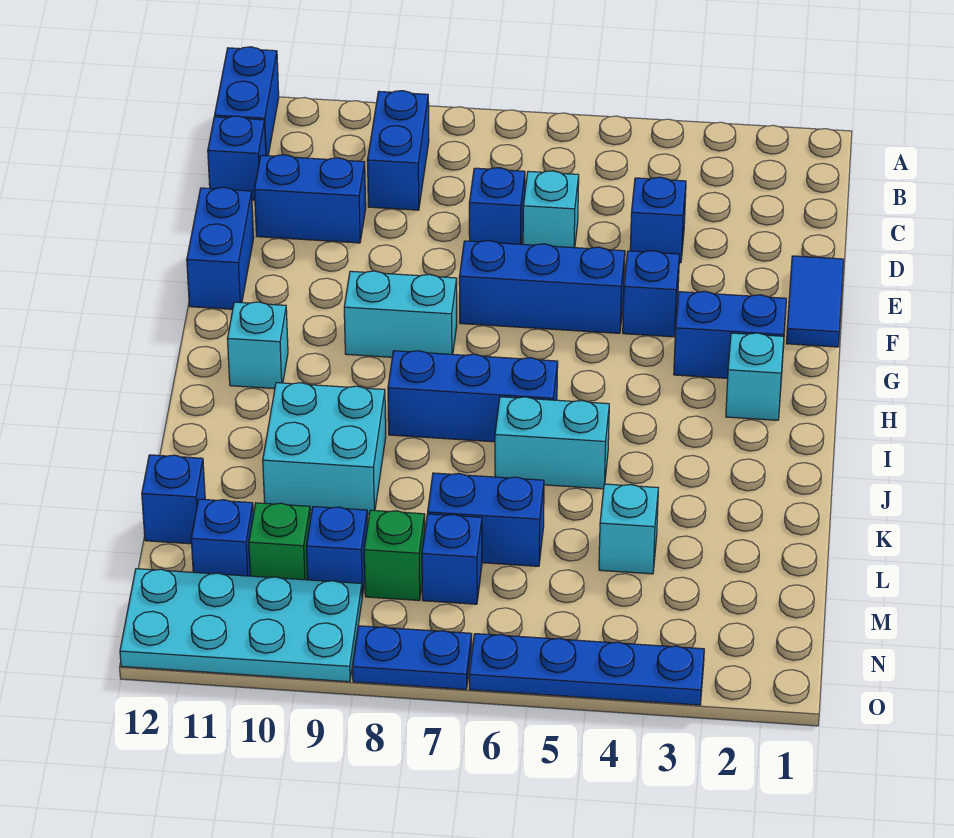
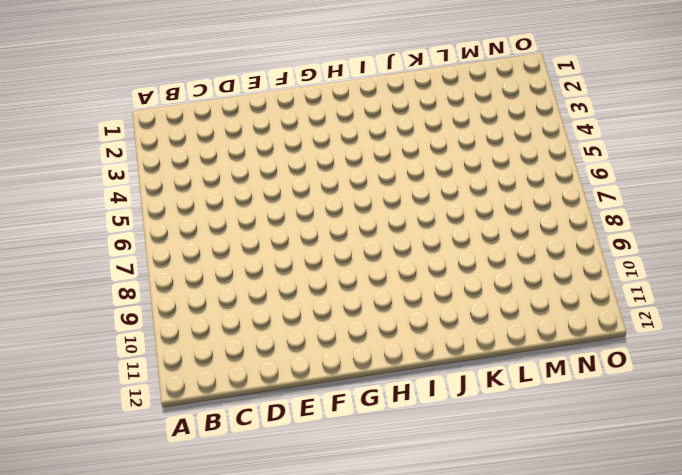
none -> blue 1x2 brick [215,47,279,156]
none -> blue 1x2 brick [367,91,429,210]
none -> blue 1x1 brick [208,116,266,200]

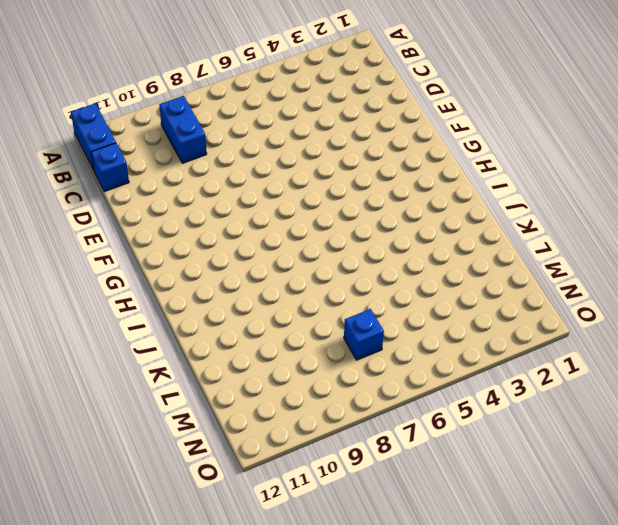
none -> blue 1x1 brick [630,177,686,263]
none -> cyan 1x1 brick [523,171,579,248]
none -> blue 1x1 brick [469,168,525,244]

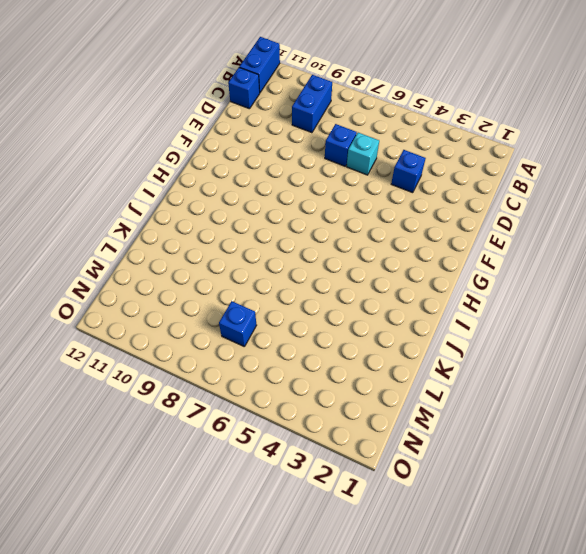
none -> blue 1x2 brick [254,155,366,243]
none -> blue 1x2 tile [786,256,844,347]
none -> blue 1x2 brick [187,187,254,309]

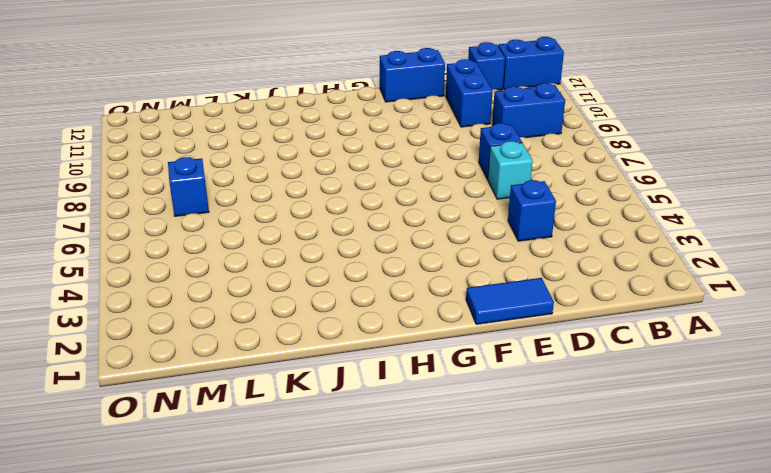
none -> blue 1x1 brick [623,251,680,337]
none -> blue 1x3 brick [459,241,625,333]
none -> blue 1x2 brick [674,291,786,378]

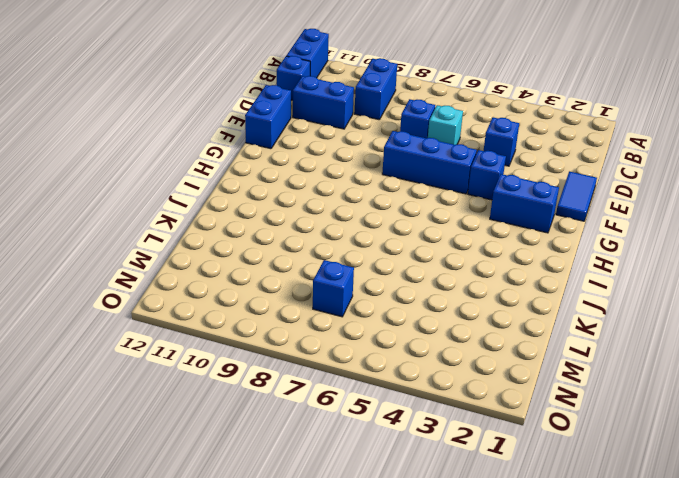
none -> cyan 1x2 brick [344,271,457,357]
none -> cyan 1x1 brick [726,333,784,420]
none -> cyan 1x1 brick [228,302,288,389]

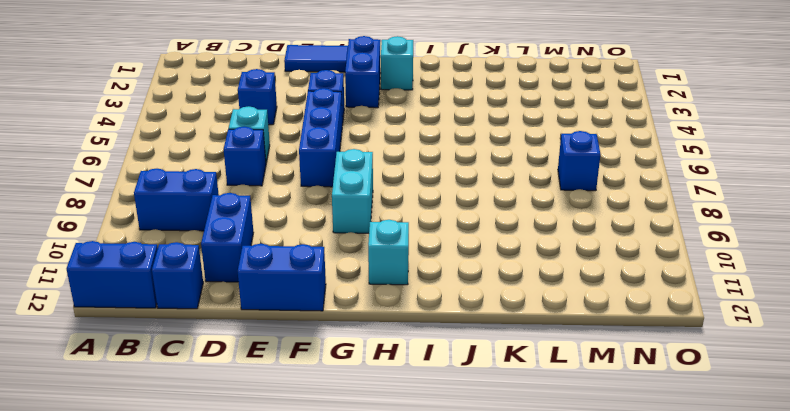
none -> blue 1x3 brick [388,351,558,442]
none -> cyan 1x2 brick [495,397,609,489]
none -> cyan 2x2 brick [263,383,386,514]

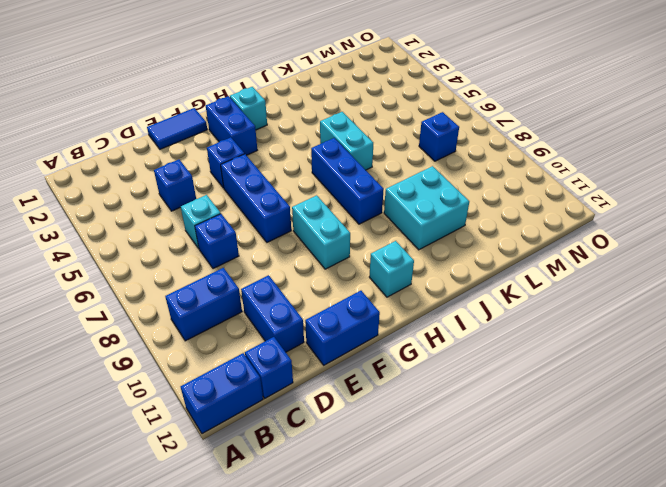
none -> cyan 1x1 brick [599,484,658,574]
none -> blue 1x2 brick [428,473,544,566]
none -> blue 1x1 brick [142,455,205,544]

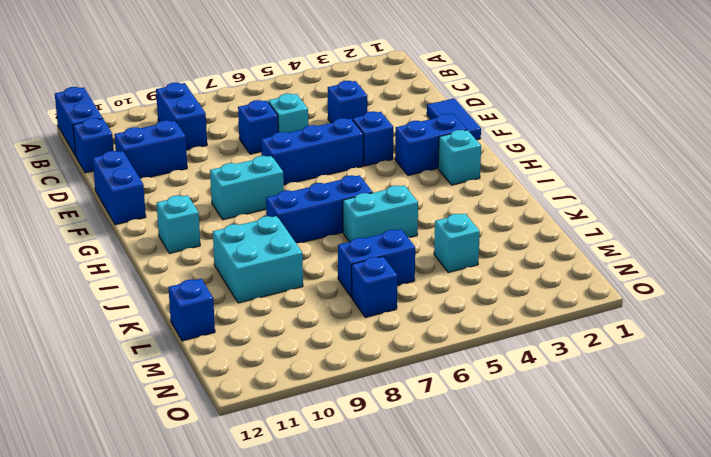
none -> green 1x1 brick [364,510,425,600]
none -> blue 1x1 brick [306,507,368,596]
none -> green 1x1 brick [249,503,310,580]

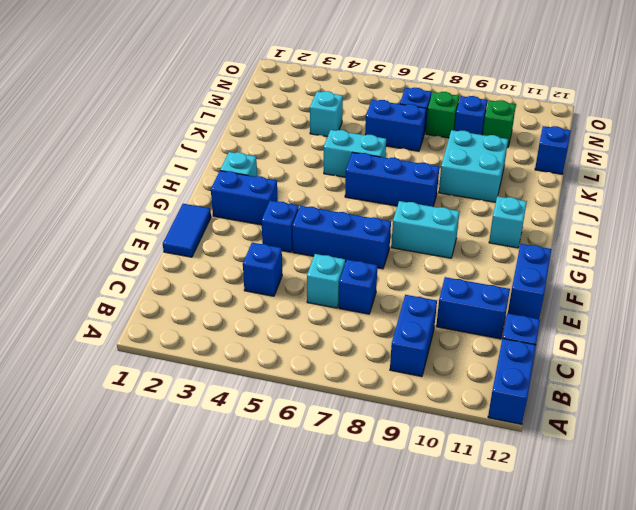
none -> blue 1x1 brick [191,499,253,576]
none -> cyan 2x4 plate [120,569,362,682]
none -> blue 1x4 plate [469,634,704,705]

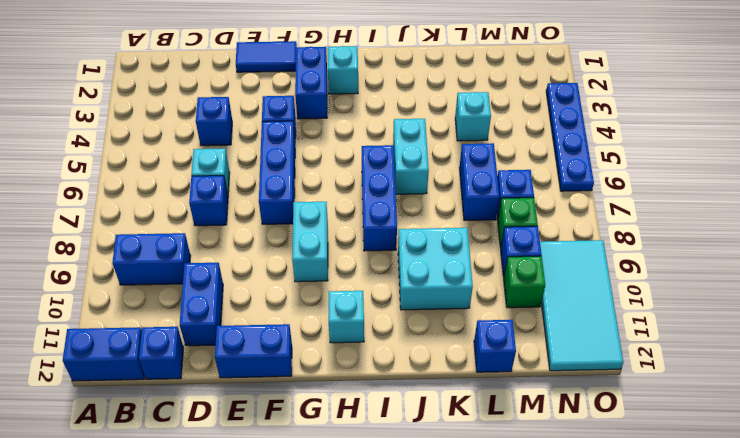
cyan 2x4 tile [540,240,623,371] -> cyan 2x4 plate [120,569,362,682]
none -> blue 1x1 brick [191,499,253,576]
none -> blue 1x2 plate [353,626,472,689]

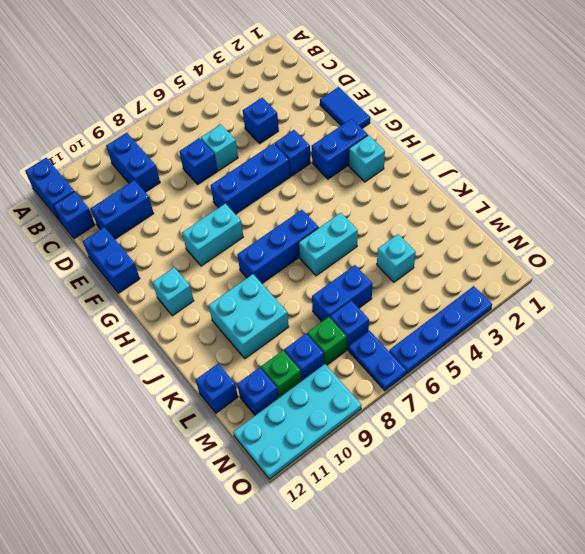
blue 1x2 plate [348,331,406,391] -> blue 1x2 plate turned to [353,626,472,689]

